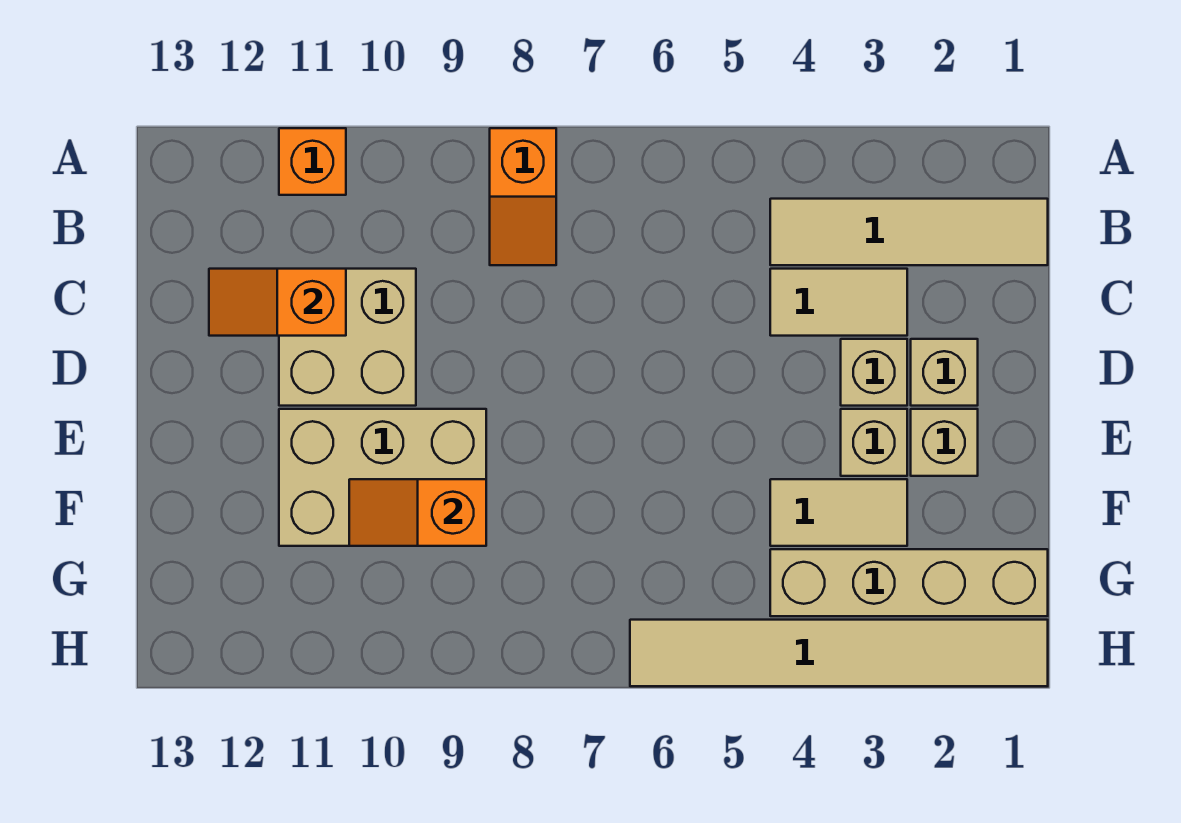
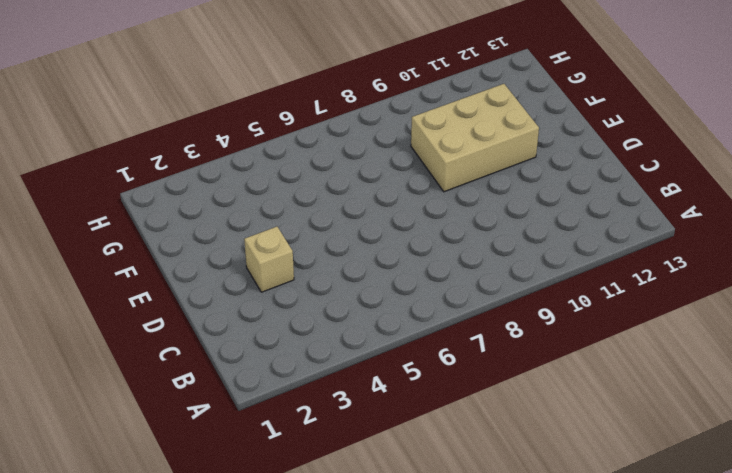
none -> orange 1x2 slope [490,128,556,265]
none -> orange 1x1 brick [279,128,346,195]
none -> tan 1x4 tile [770,199,1048,265]

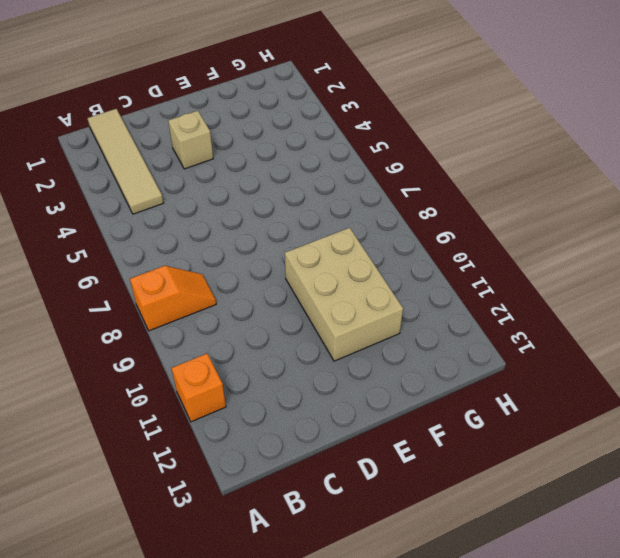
none -> tan 1x2 tile [770,269,907,336]
none -> tan 2x2 brick [279,269,416,406]
none -> tan 1x1 brick [911,339,978,406]

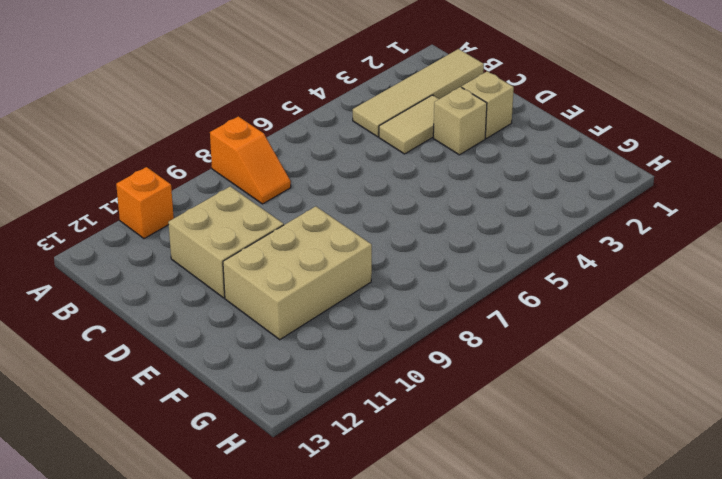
none -> tan 1x1 brick [911,409,978,476]
none -> tan 1x1 brick [841,409,907,476]
none -> tan 1x2 tile [770,479,907,546]

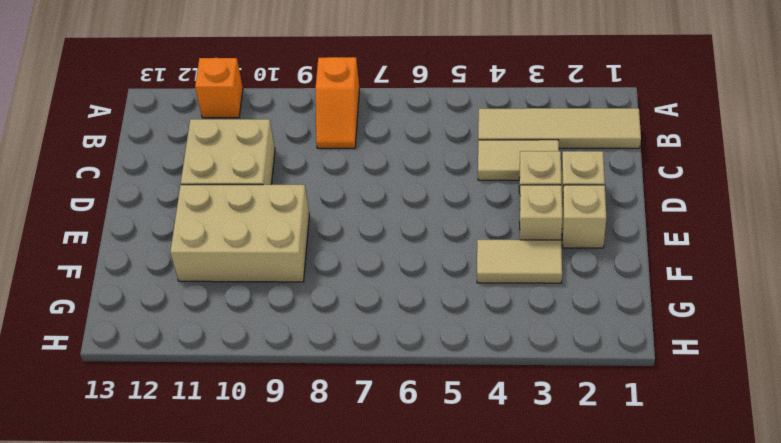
none -> tan 1x4 brick [770,549,1048,616]
none -> tan 1x6 tile [630,620,1048,686]
none -> orange 1x2 slope [209,269,346,336]

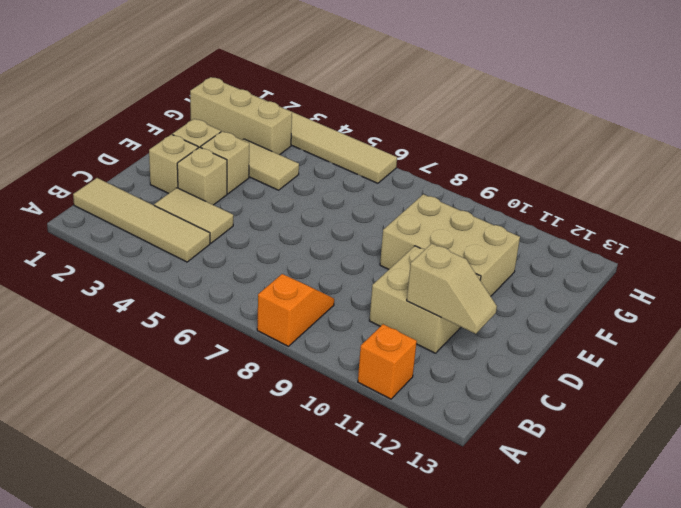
tan 1x2 slope [407,243,497,334] -> orange 1x2 slope [209,269,346,336]
tan 1x3 brick [190,77,292,155] -> tan 1x4 brick [770,549,1048,616]
none -> orange 1x2 slope [349,479,486,546]

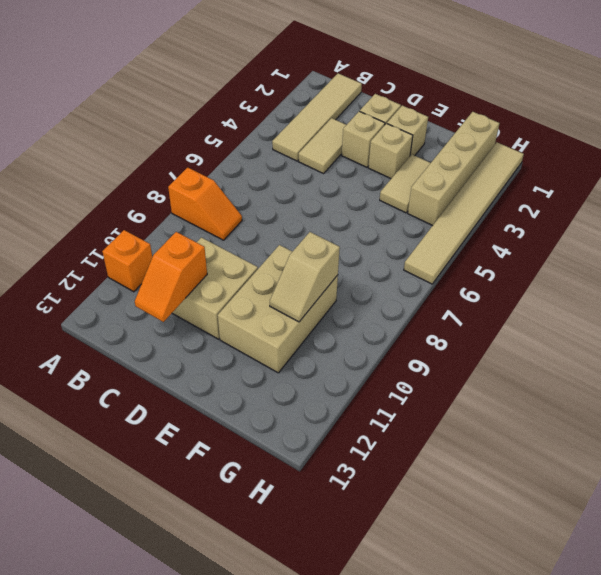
tan 1x2 slope [270,232,340,322] -> orange 1x2 slope [349,479,486,546]

